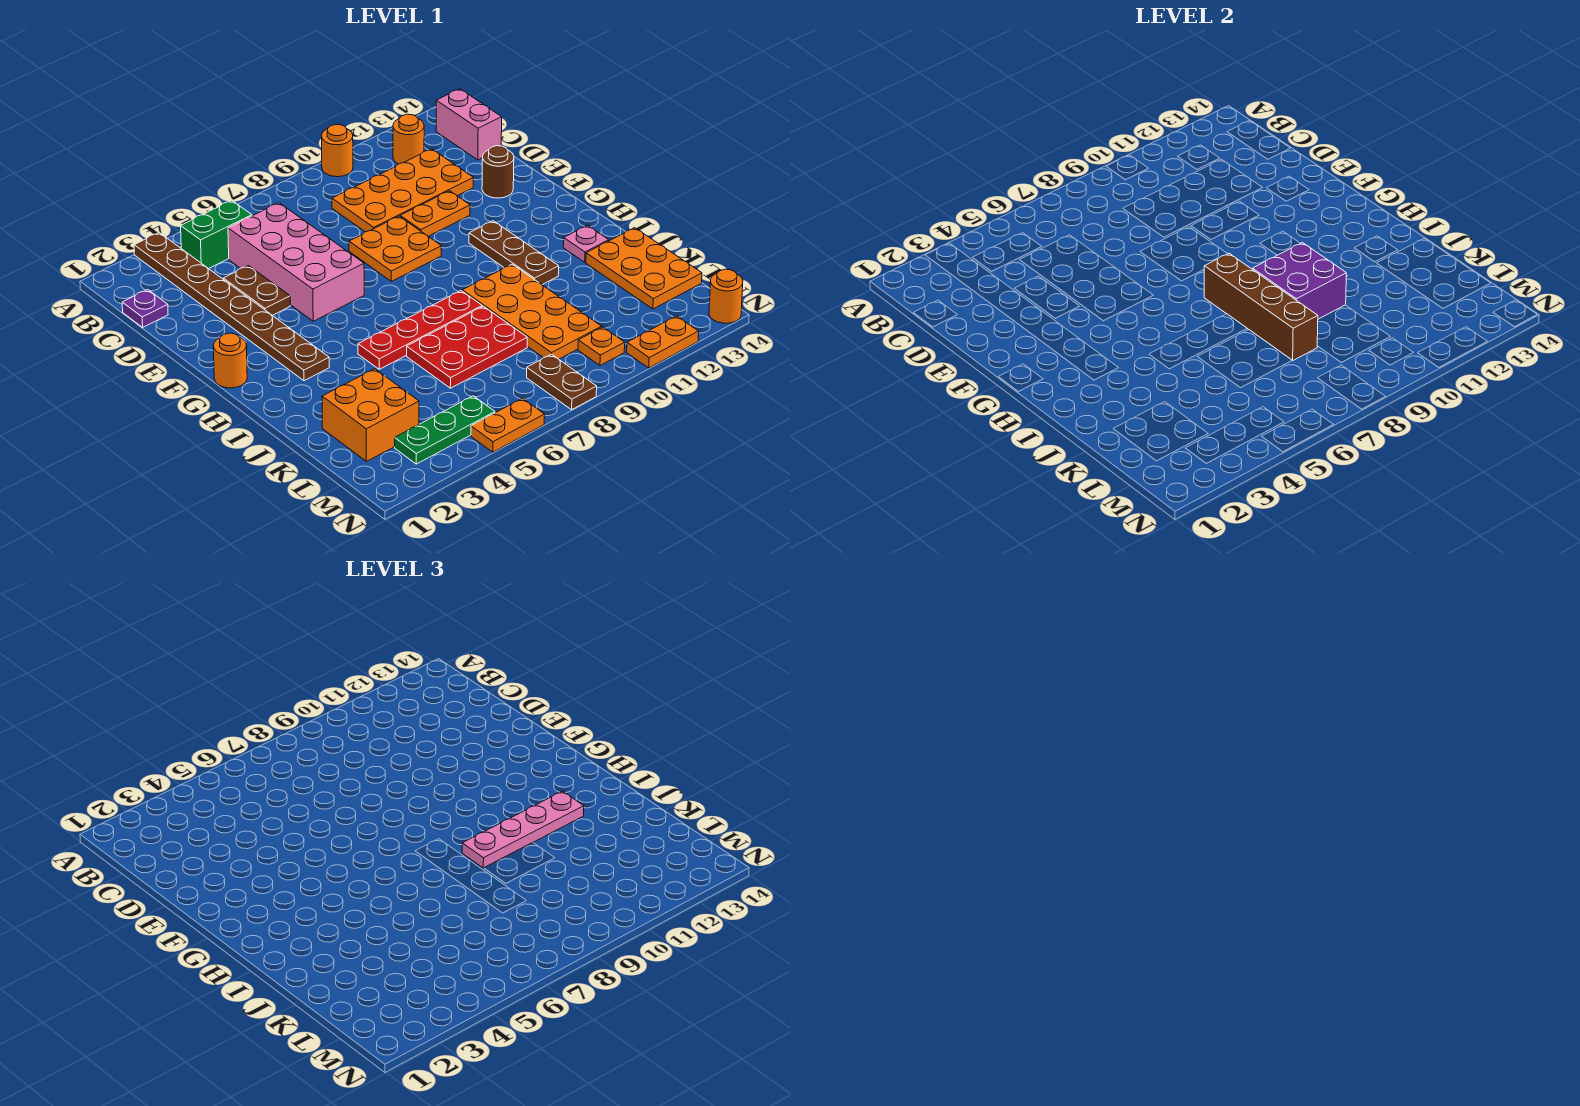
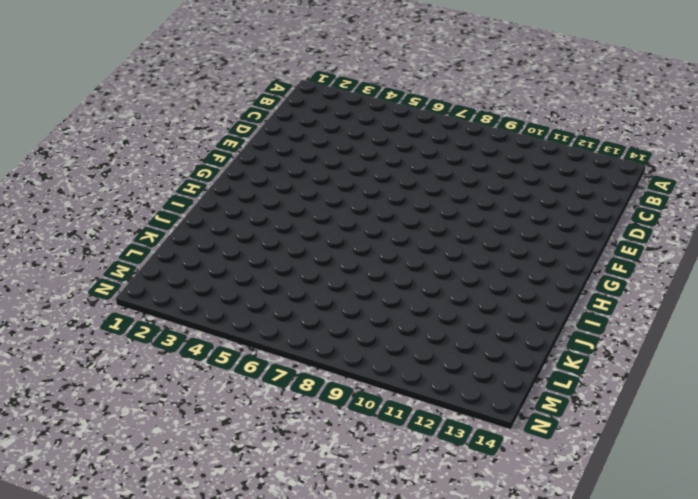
none -> brown 1x8 plate [134,233,329,381]
none -> orange 1x1 round brick [322,124,353,177]
none -> green 1x2 brick [181,201,252,269]

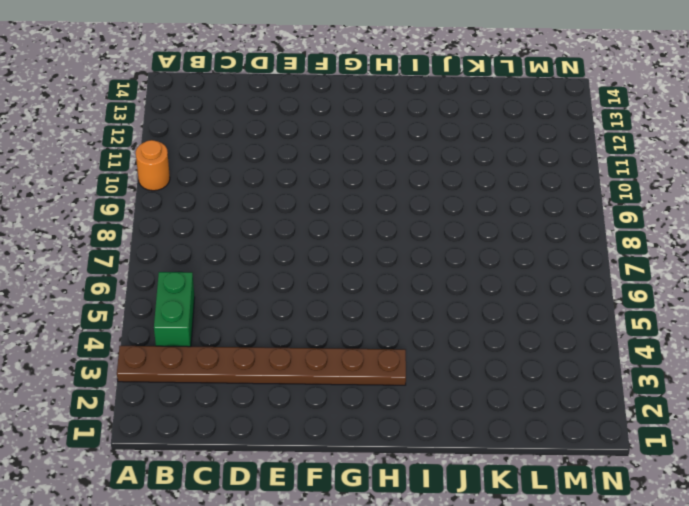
none -> orange 1x1 round brick [393,114,424,164]
none -> pink 1x2 brick [436,89,502,160]
none -> purple 1x1 plate [122,290,168,327]

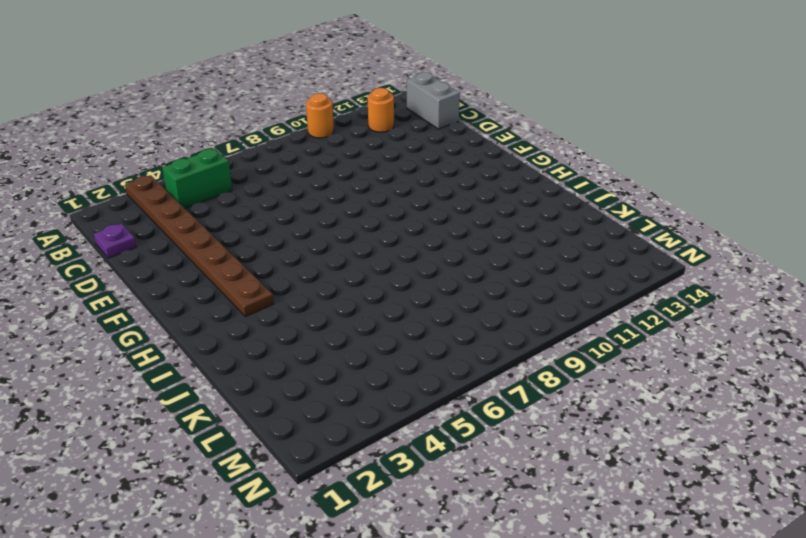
grey 1x2 brick [407,72,460,129] -> pink 1x2 brick [436,89,502,160]
none -> pink 2x4 brick [228,203,364,321]
none -> orange 2x4 plate [332,149,473,232]
none -> brown 1x2 plate [223,266,290,315]

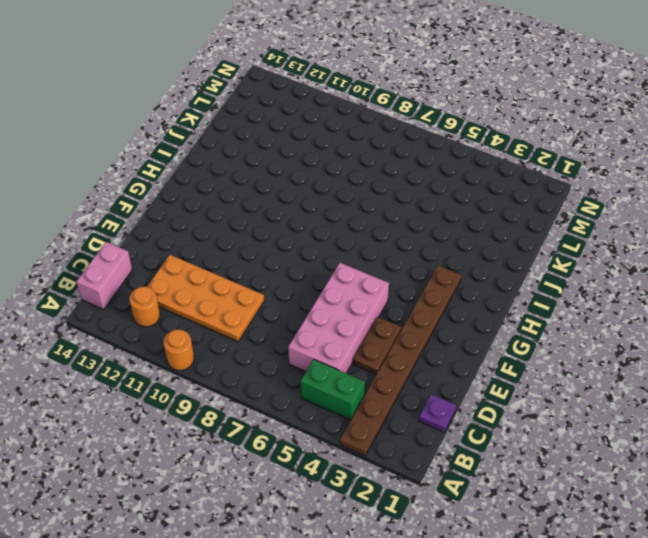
none -> orange 2x2 plate [349,216,441,281]
none -> orange 1x2 plate [400,191,470,236]
none -> brown 1x1 round brick [482,146,514,198]

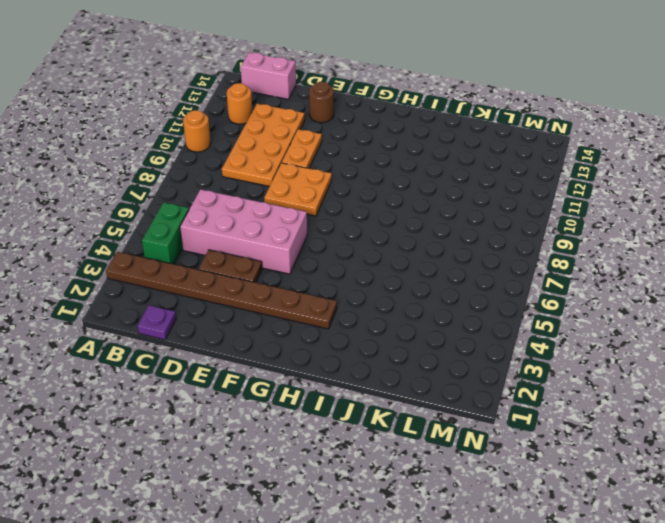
none -> orange 1x1 round brick [213,333,247,388]
none -> brown 1x3 plate [469,221,559,285]
none -> red 1x4 plate [358,291,482,369]

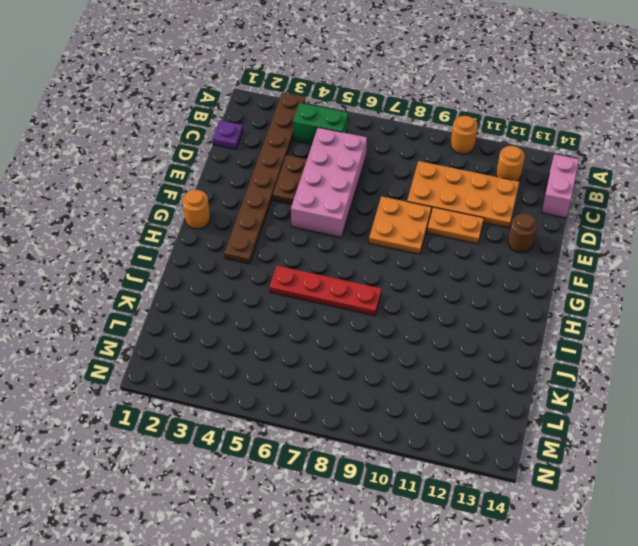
none -> brown 1x3 plate [469,221,559,285]
none -> orange 2x4 plate [462,264,602,359]
none -> pink 1x1 plate [563,225,609,262]

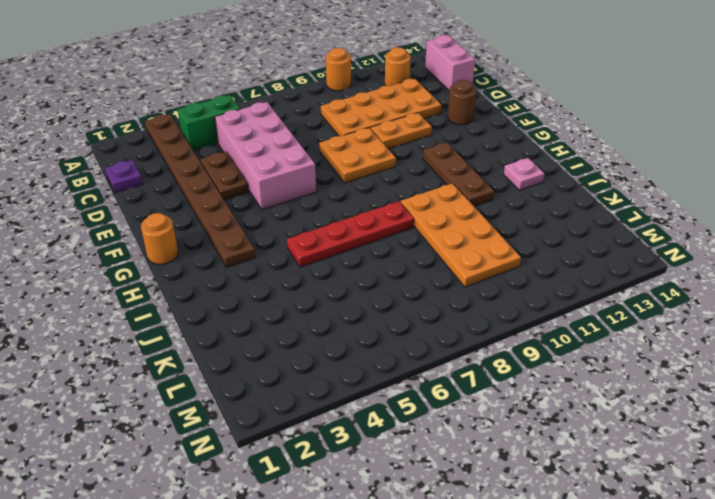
none -> red 2x3 plate [407,306,527,388]
none -> orange 2x3 plate [586,228,702,309]
none -> orange 2x2 brick [322,369,419,461]

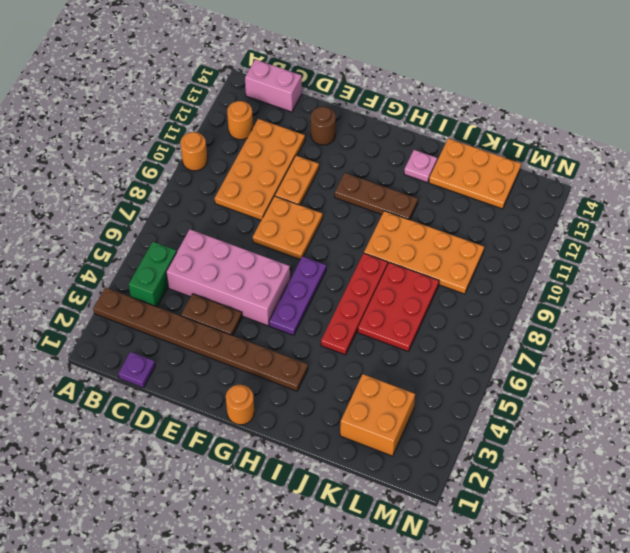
purple 1x3 plate [269,256,326,335] -> none
none -> green 1x3 plate [395,396,495,464]
none -> brown 1x2 plate [527,354,597,410]
none -> orange 1x1 plate [578,327,625,366]

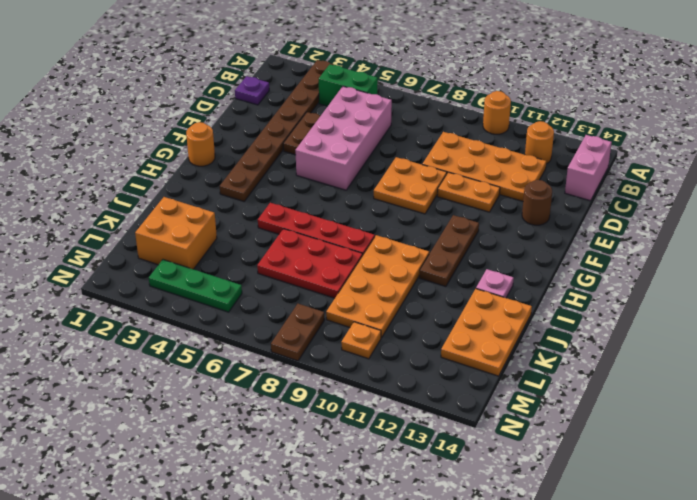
none -> orange 1x2 plate [471,398,545,452]
none -> orange 1x2 plate [627,316,699,368]
none -> orange 1x1 round brick [709,269,743,323]

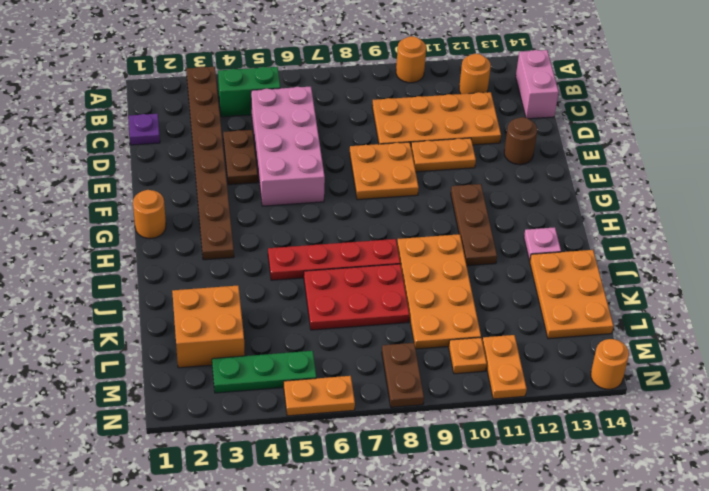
orange 1x2 plate [482,335,527,399] -> orange 1x2 plate turned to [627,316,699,368]
none -> brown 1x4 brick [1204,253,1318,361]
none -> purple 2x2 brick [1252,243,1346,319]
none -> pink 1x4 plate [462,791,584,868]

